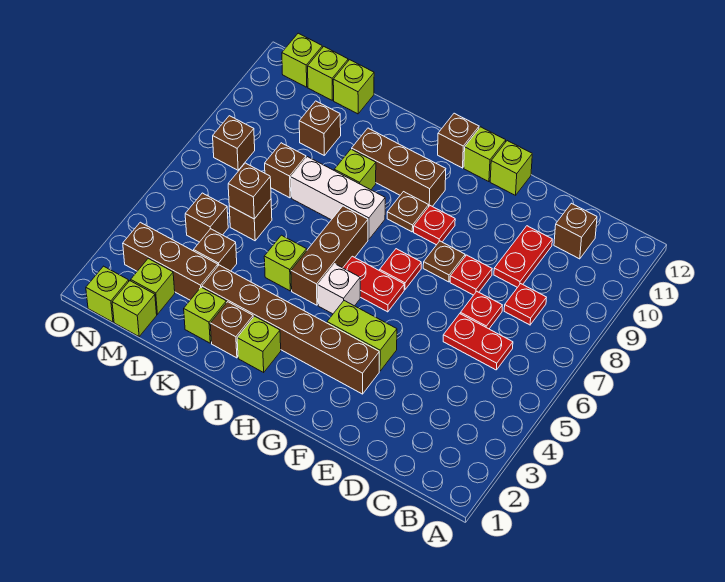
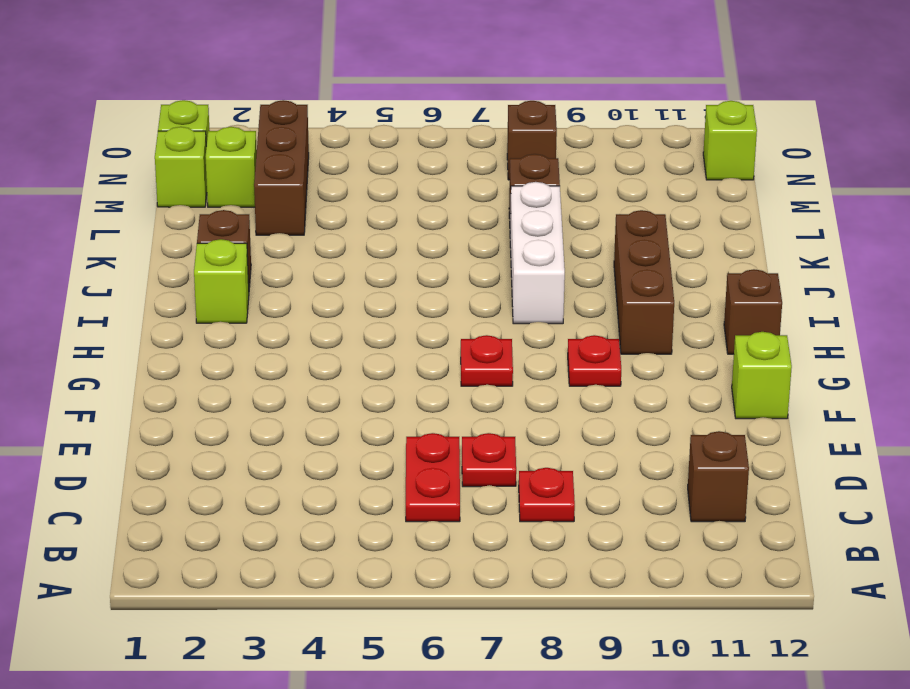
none -> red 1x2 plate [494,226,552,287]
none -> red 1x1 plate [450,255,492,295]
none -> brown 1x6 brick [202,265,379,394]
none -> lime 1x2 brick [327,301,397,371]

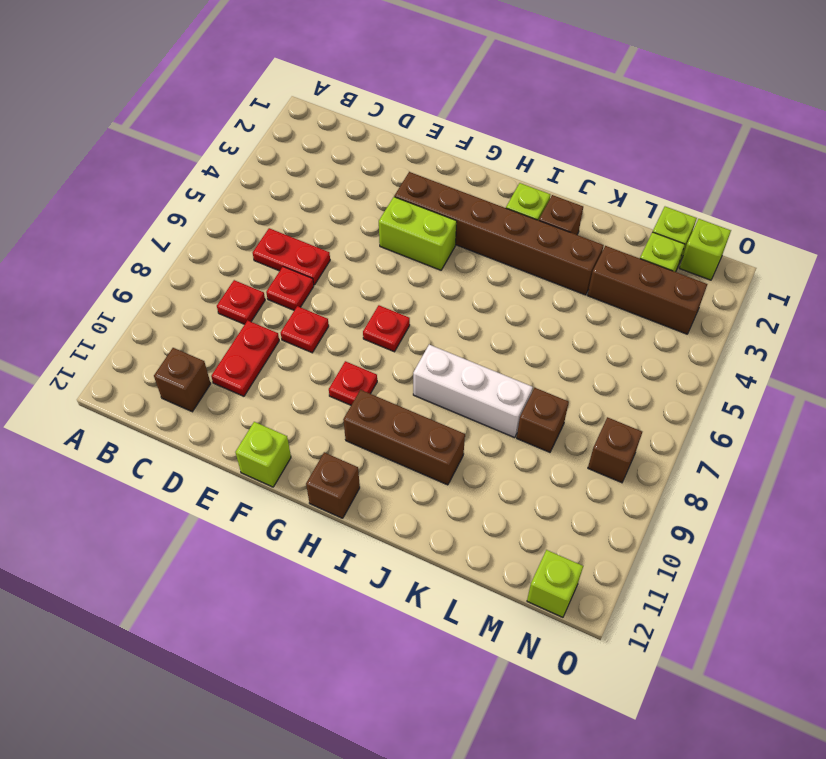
none -> brown 1x1 plate [423,241,465,282]
none -> red 1x2 plate [343,256,404,312]
none -> lime 1x1 brick [464,127,506,182]
none -> white 1x1 brick [318,264,360,314]

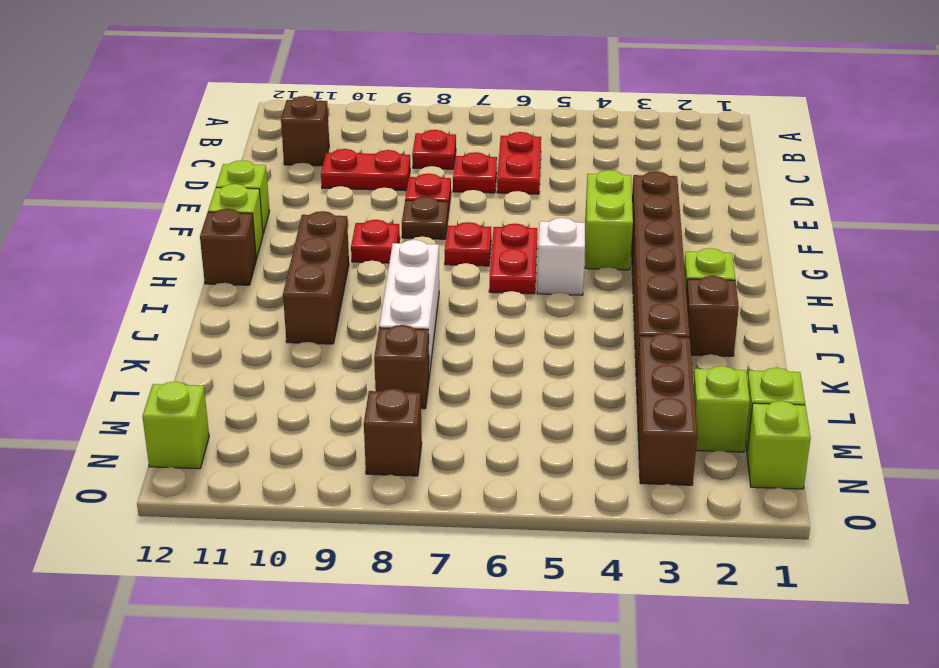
none -> brown 1x1 plate [387,192,429,232]
none -> brown 1x3 brick [291,206,368,305]
none -> lime 1x1 brick [264,235,307,291]
none -> lime 1x1 brick [334,149,376,190]

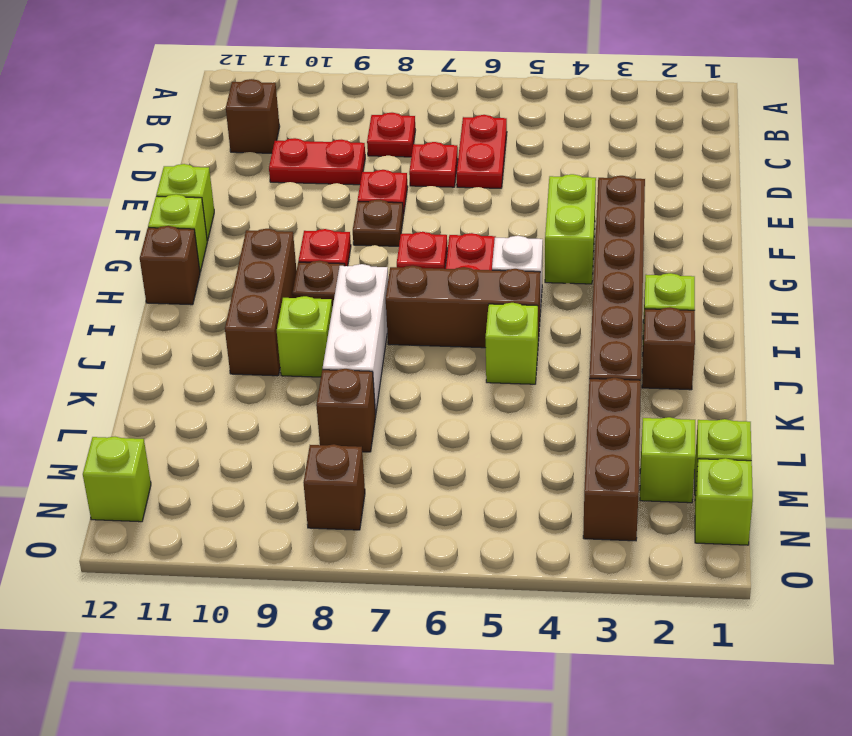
none -> lime 1x1 brick [184,287,226,343]
none -> brown 1x1 brick [194,229,237,271]
none -> brown 1x1 brick [229,199,272,241]
none -> brown 1x1 brick [299,101,341,155]

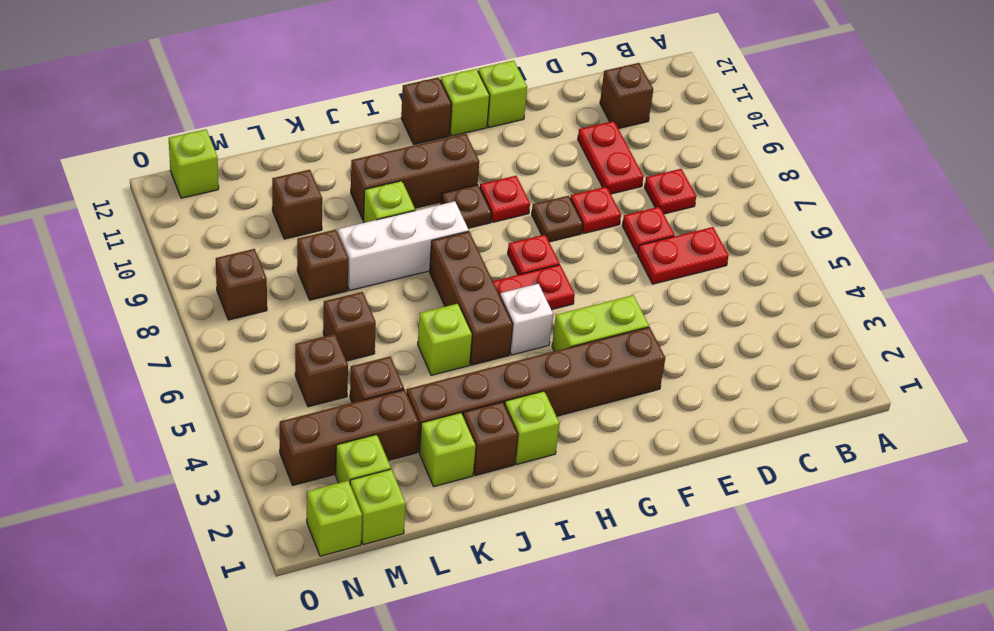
none -> lime 1x1 brick [333,60,374,114]
none -> lime 1x1 brick [308,47,348,100]
none -> brown 1x1 brick [228,163,271,219]

